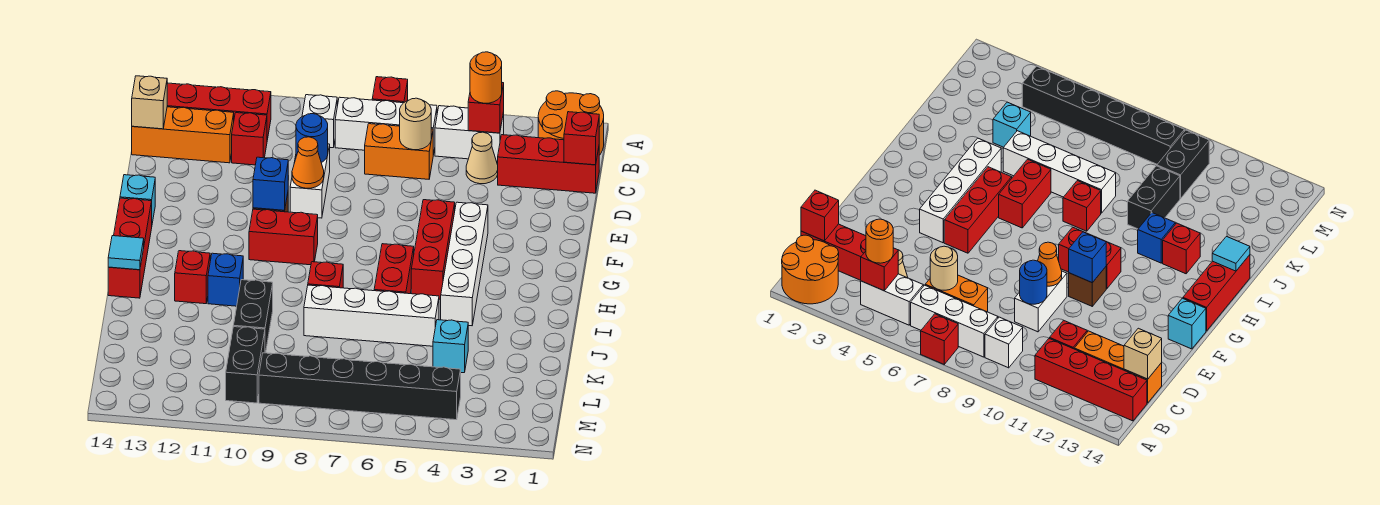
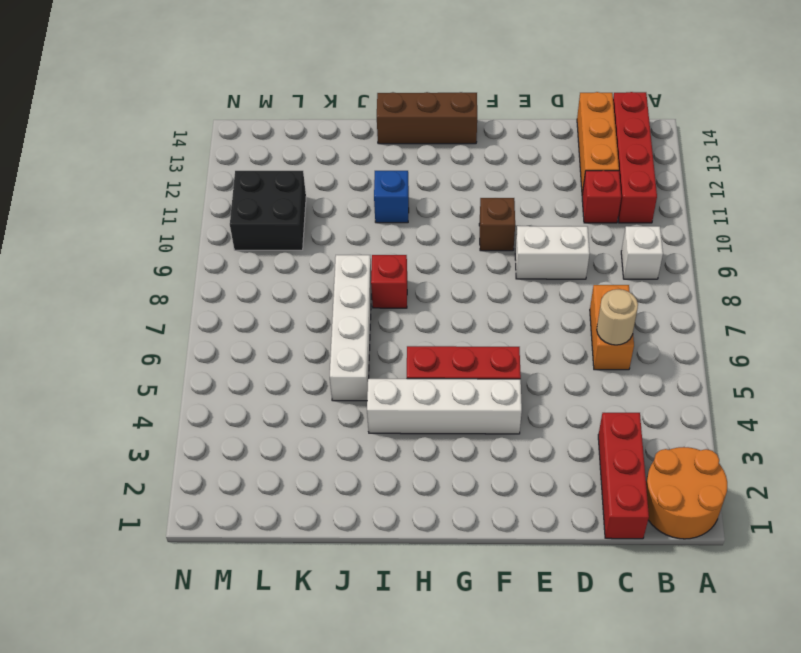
brown 1x3 brick [377,92,477,144] -> red 1x3 brick [108,198,152,298]
black 2x2 brick [230,171,306,250] -> black 1x2 brick [226,327,265,403]
none -> red 1x1 brick [372,77,408,103]
none -> white 1x2 brick [435,106,504,161]
none -> white 1x3 brick [335,97,437,155]
none -> tan 1x1 cone [466,132,498,184]

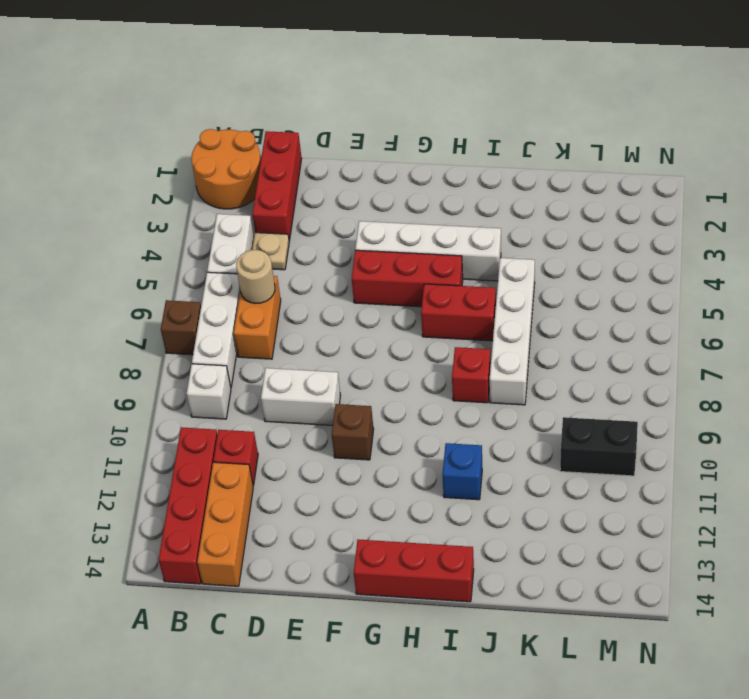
brown 1x1 brick [161,300,201,355] -> red 1x1 brick [372,77,408,103]
tan 1x1 plate [252,233,289,270] -> tan 1x1 cone [466,132,498,184]
none -> cyan 1x1 brick [120,175,155,223]
none -> red 1x2 brick [249,209,318,265]
none -> red 1x1 brick [175,251,210,304]
none -> black 1x2 brick [233,280,273,353]

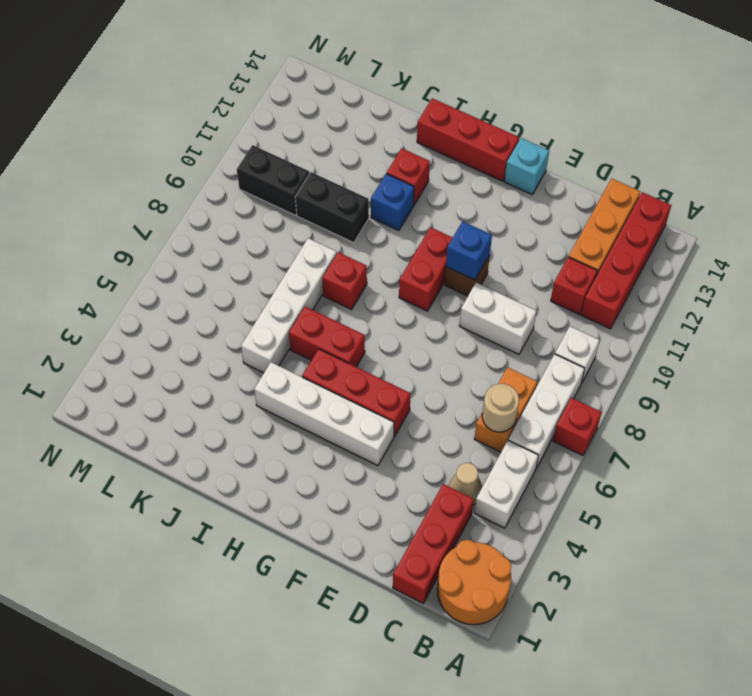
none -> cyan 1x1 brick [433,320,468,373]
none -> black 1x6 brick [259,353,461,420]
none -> red 1x1 brick [468,83,504,133]
none -> red 1x1 brick [564,112,599,165]

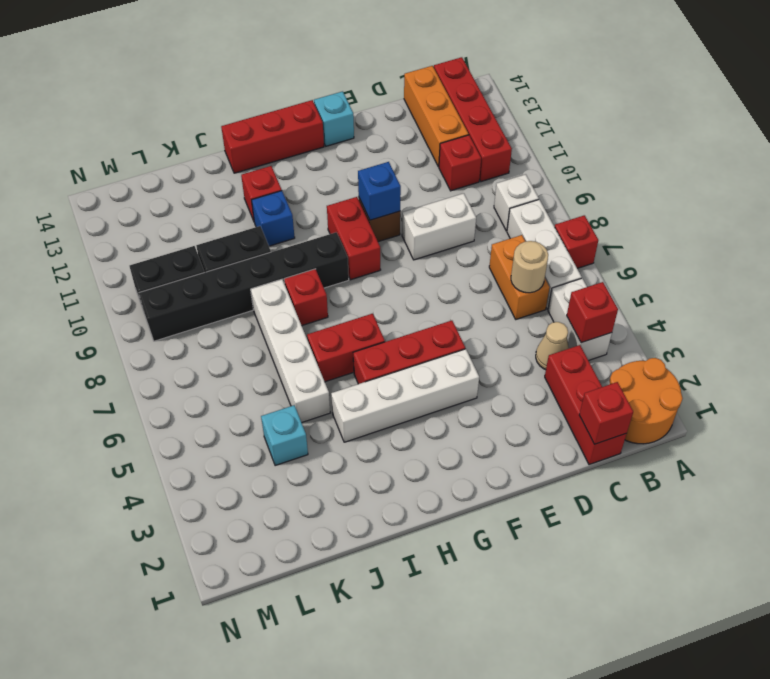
black 1x6 brick [139,232,349,341] -> black 1x6 brick turned to [259,353,461,420]
none -> tan 1x1 brick [132,76,167,129]
none -> blue 1x1 round brick [296,114,328,163]
none -> orange 1x1 cone [292,137,324,188]
none -> cyan 1x1 tile [108,236,144,270]

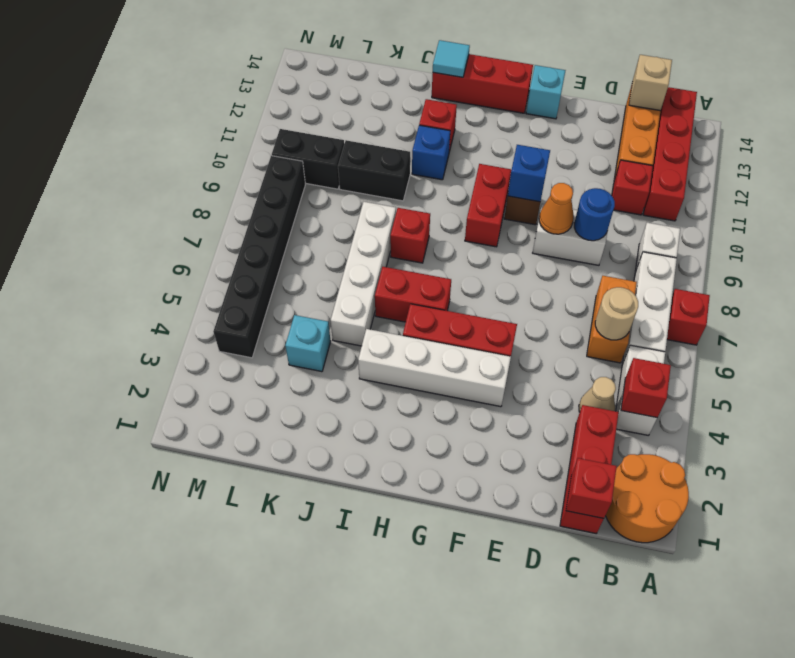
none -> orange 1x1 round brick [470,52,502,103]

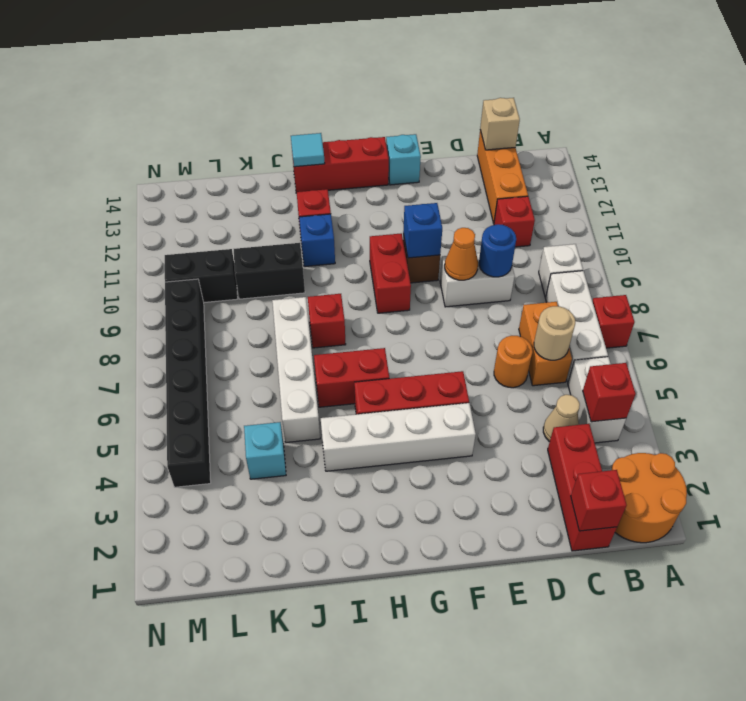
orange 1x1 round brick [494,336,533,388] -> orange 1x1 round brick moved to [470,52,502,103]
none -> red 1x4 brick [167,83,271,140]

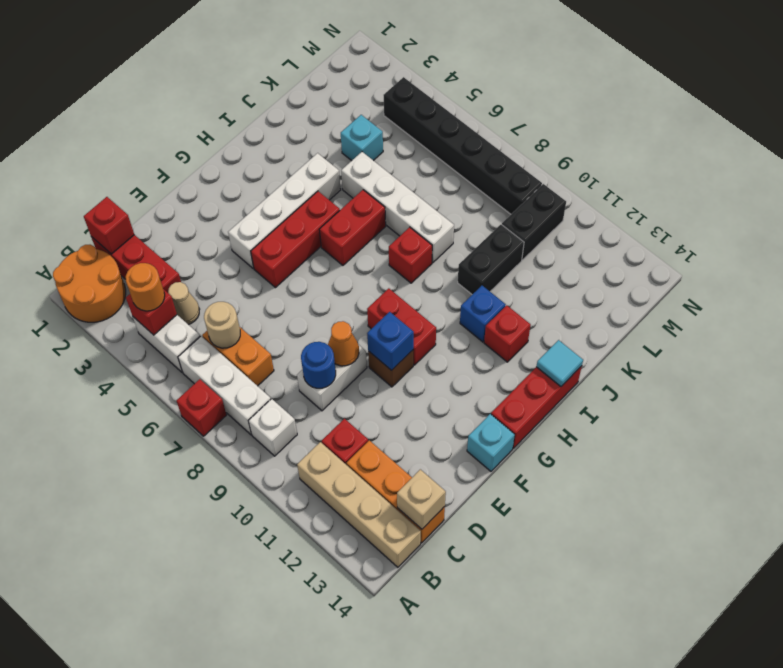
tan 1x4 brick [297,442,421,567] -> red 1x4 brick [167,83,271,140]

